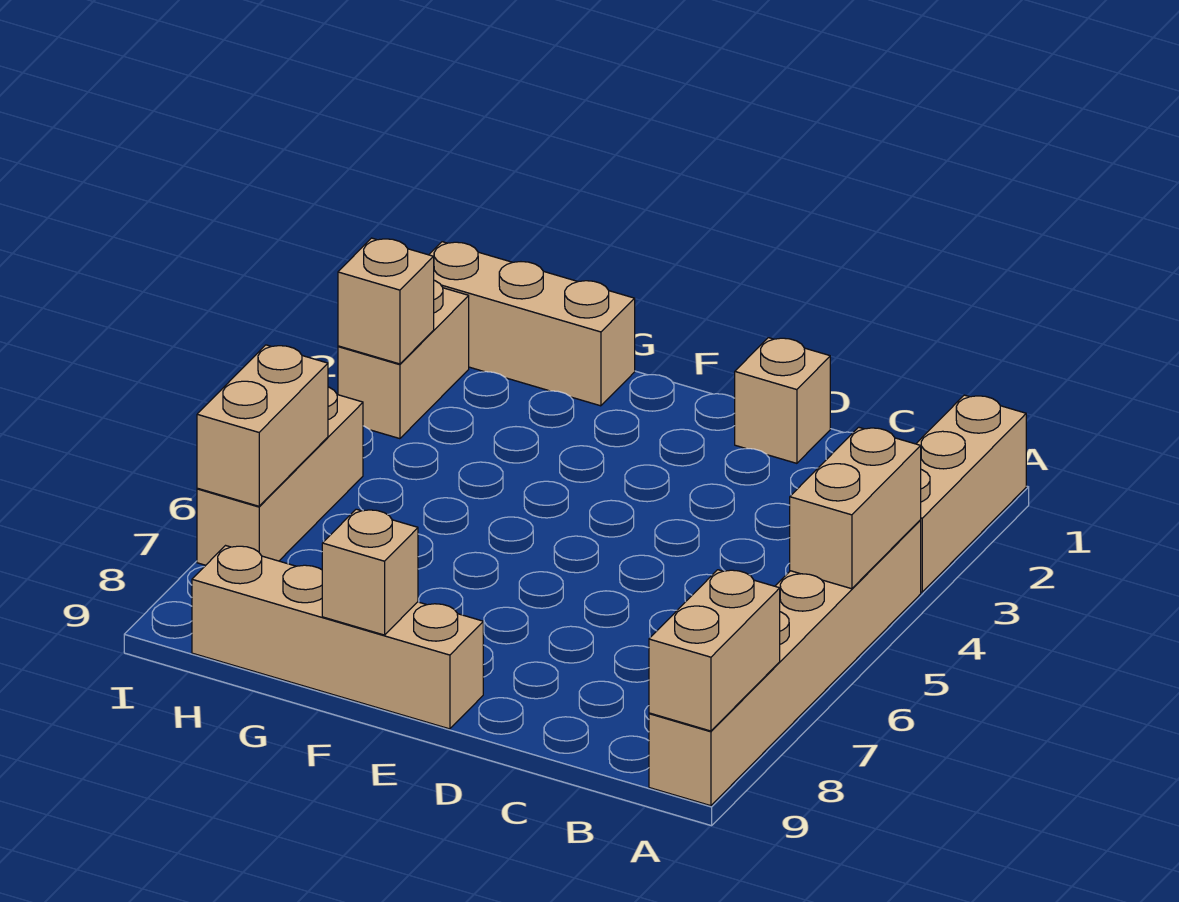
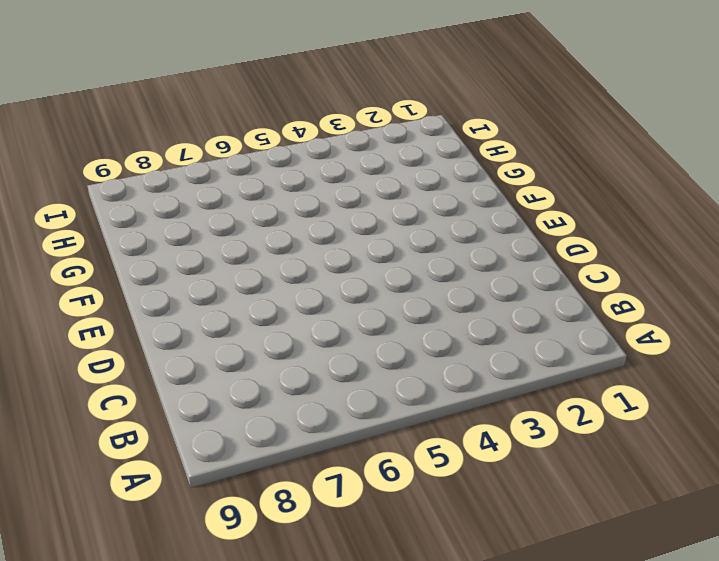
none -> tan 1x3 brick [916,395,1026,592]
none -> tan 1x6 brick [649,520,921,806]
none -> tan 1x1 brick [735,338,830,463]

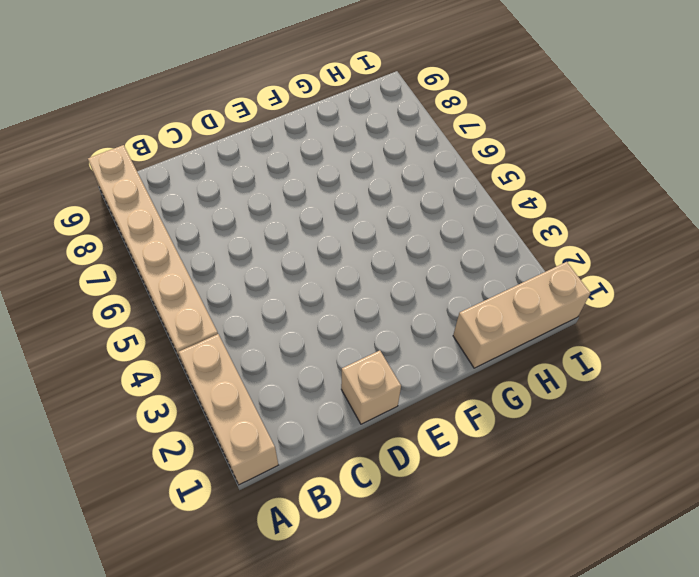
none -> tan 1x4 brick [192,546,483,729]
none -> tan 1x2 brick [338,280,469,439]
none -> tan 1x3 brick [197,387,363,565]

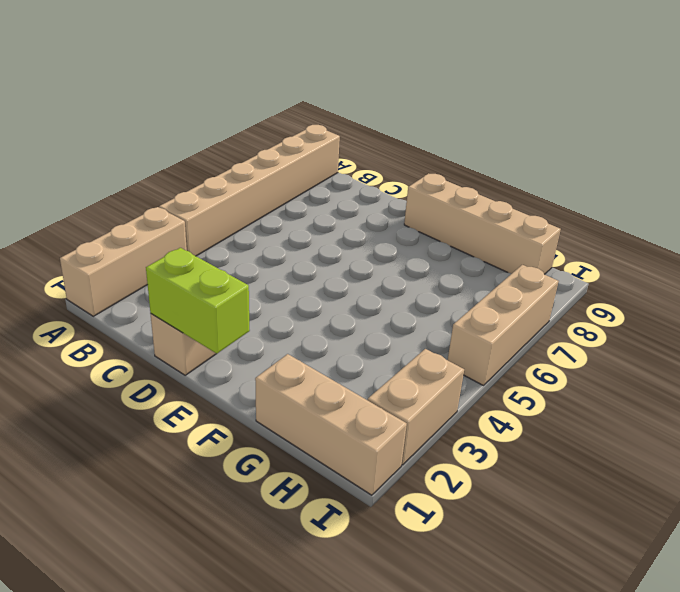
lime 1x2 brick [146,248,250,354] -> none
none -> tan 1x2 brick [790,427,921,589]
none -> tan 1x2 brick [649,570,780,731]
none -> tan 1x1 brick [322,509,418,635]

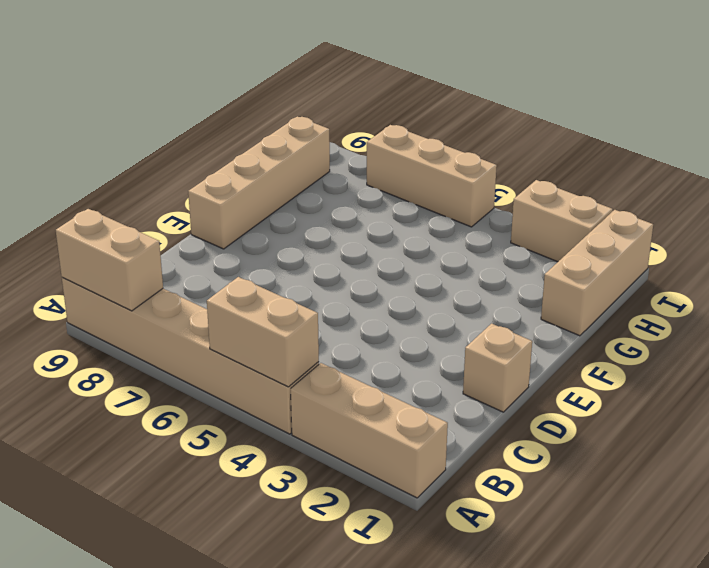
none -> tan 1x1 brick [322,509,418,635]
none -> tan 1x1 brick [338,238,434,364]
none -> tan 1x2 brick [197,345,328,506]

